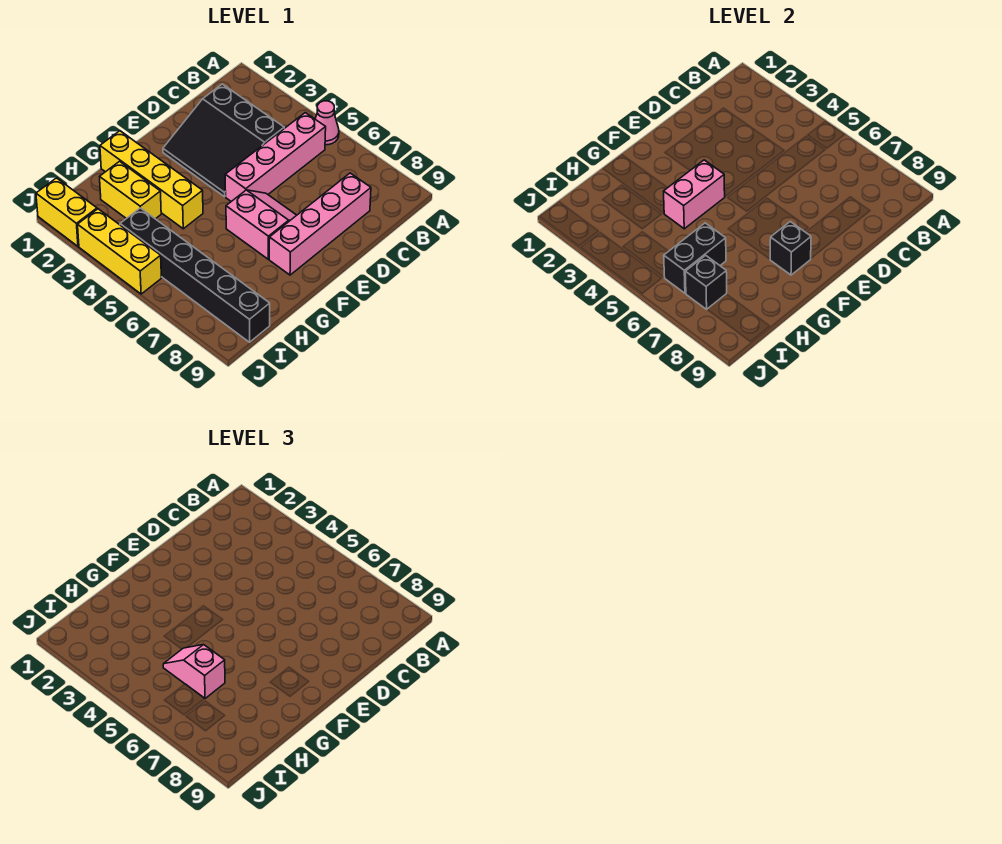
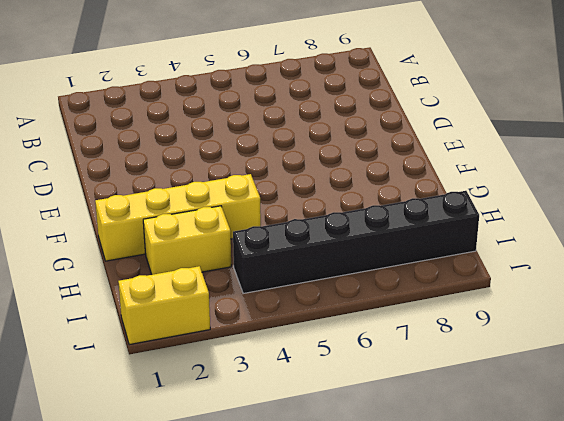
none -> pink 1x1 cone [315,101,339,145]
none -> pink 1x4 brick [225,113,326,201]
none -> black 3x3 slope [163,84,284,197]

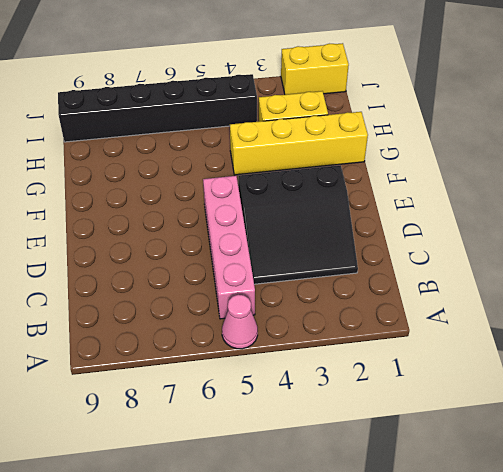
black 3x3 slope [238,165,358,284] -> black 3x3 slope turned to [163,84,284,197]
none -> pink 1x4 brick [269,173,371,275]
none -> pink 2x2 slope [226,190,297,259]
none -> yellow 1x3 brick [78,209,161,294]

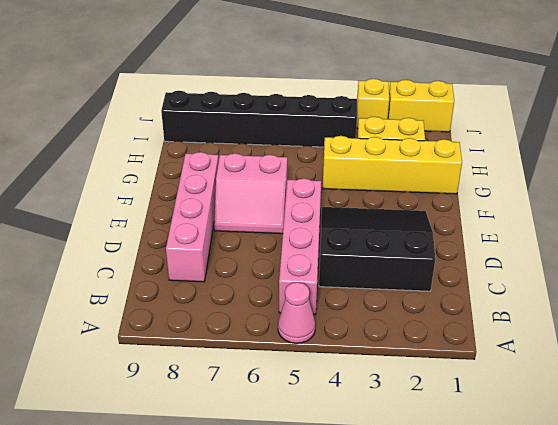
yellow 1x1 brick [357,79,389,129] -> yellow 1x3 brick [78,209,161,294]
none -> pink 1x2 brick [664,160,725,229]
none -> black 1x1 brick [770,222,811,275]
none -> black 1x2 brick [664,223,726,293]

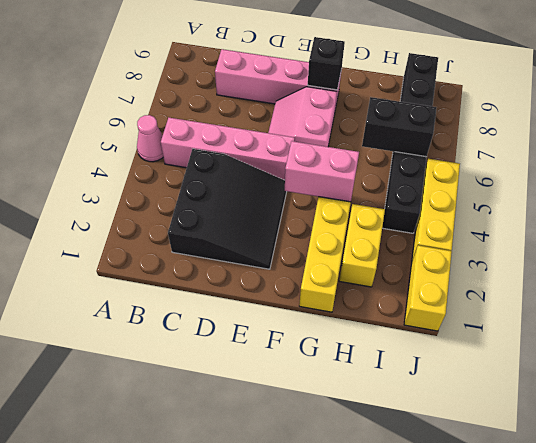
none -> black 1x1 brick [685,255,727,309]
none -> pink 1x2 slope [163,645,225,698]

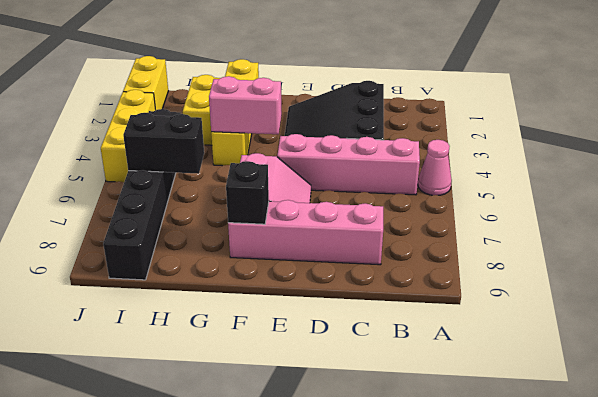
none -> black 1x1 brick [685,255,727,309]
none -> pink 1x2 slope [163,645,225,698]

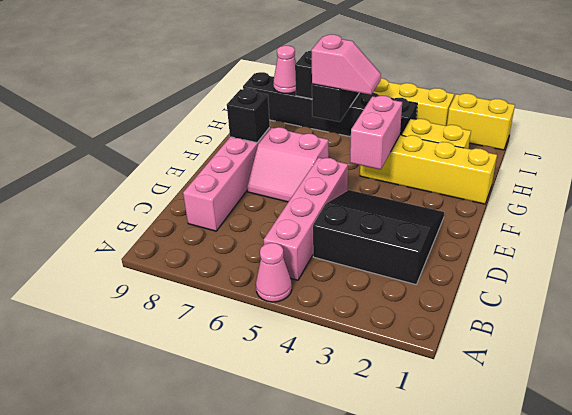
pink 1x1 cone [273,46,296,94] -> none

